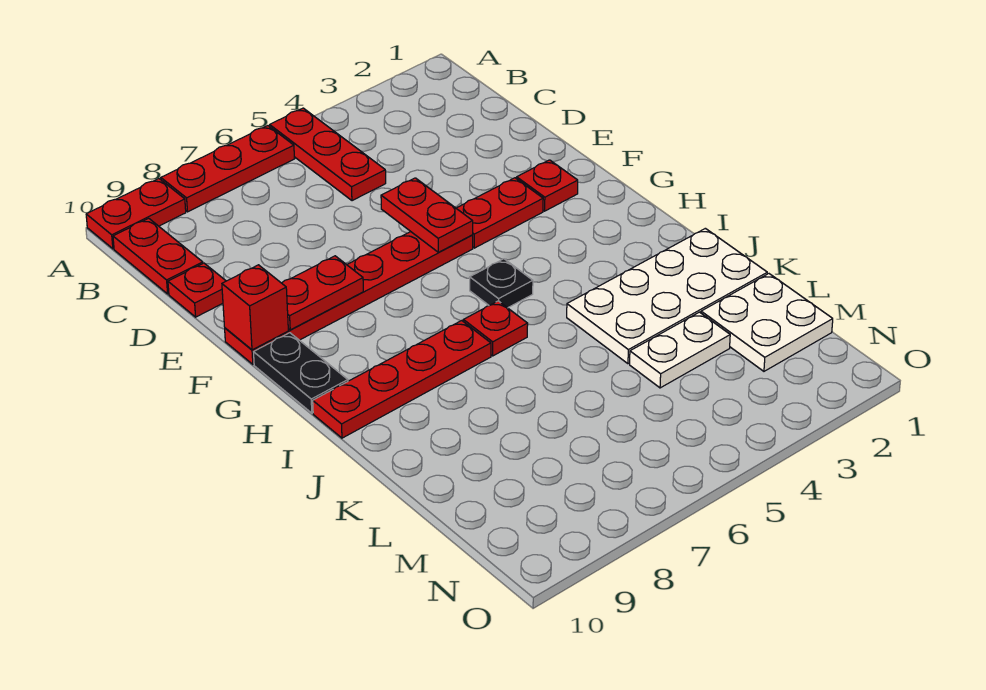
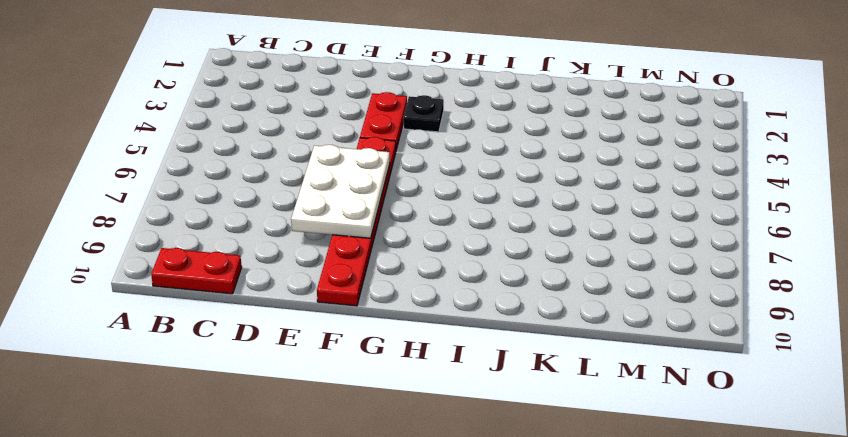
white 2x3 plate [291,145,390,238] -> red 1x2 plate [282,256,363,330]
black 1x1 plate [403,95,444,132] -> black 1x1 plate moved to [470,259,533,308]
none -> red 1x3 plate [270,108,386,201]
none -> red 1x3 plate [161,126,294,212]
none -> red 1x2 plate [86,179,186,249]

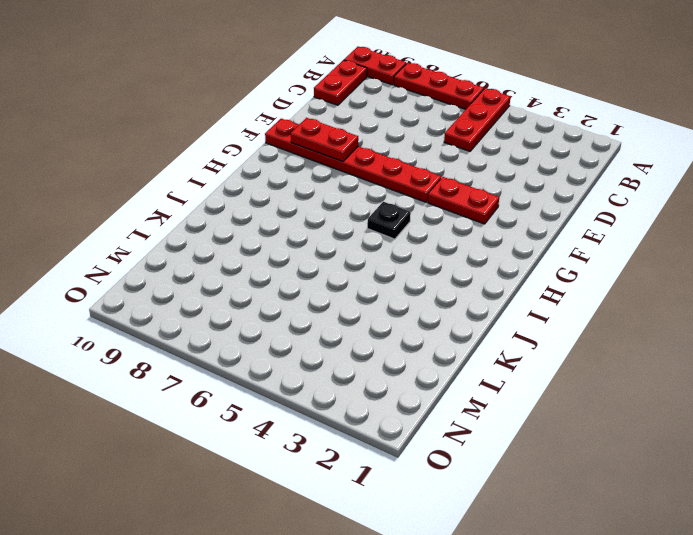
none -> red 1x1 plate [168,263,226,317]
none -> red 1x1 plate [517,160,578,211]
none -> black 1x2 plate [254,333,348,413]

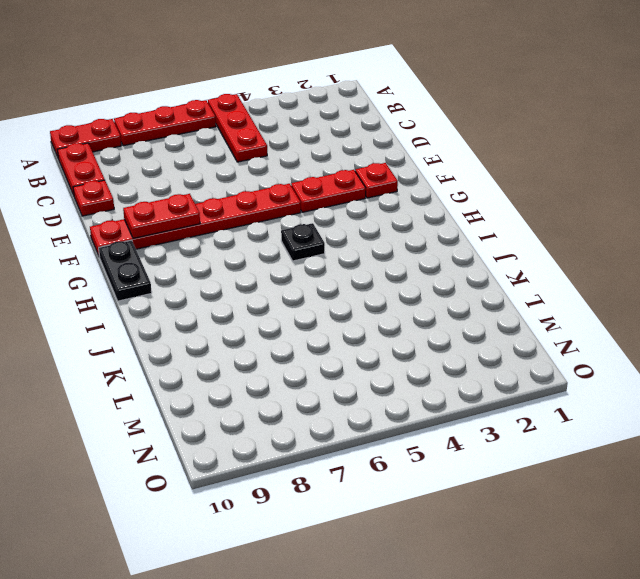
none -> red 1x1 plate [463,301,528,356]
none -> red 1x4 plate [313,321,491,438]
none -> white 2x4 plate [567,228,767,364]

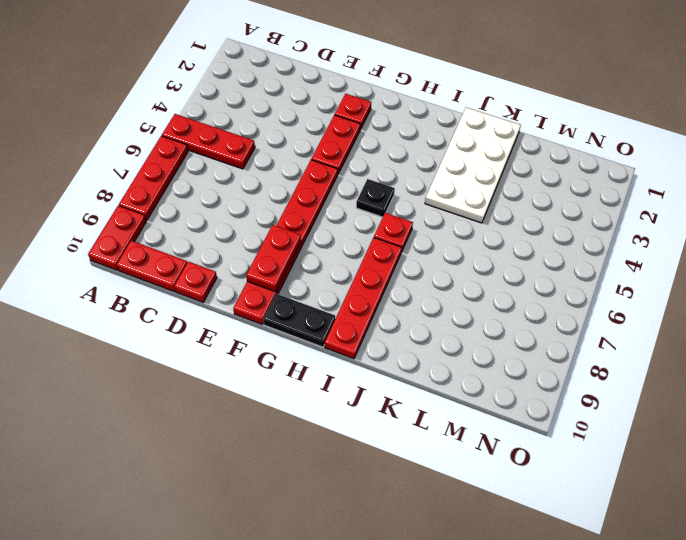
none -> white 2x2 plate [701,274,833,371]
none -> white 1x2 plate [630,312,730,388]
none -> red 1x2 plate [381,178,473,252]

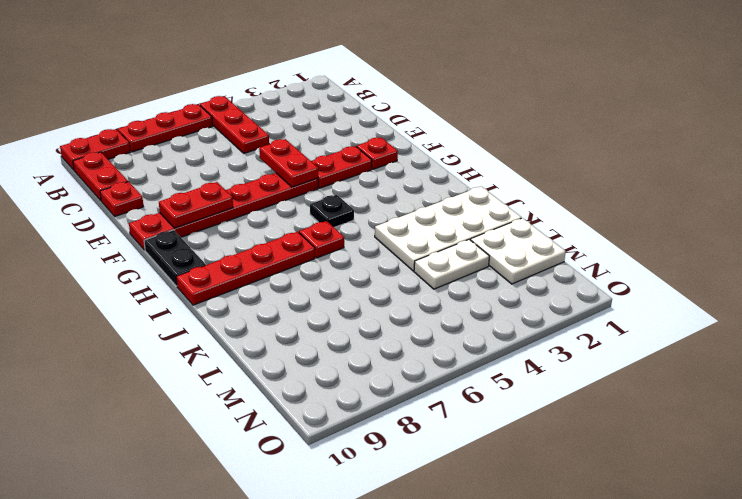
none -> red 1x1 brick [222,265,288,350]

